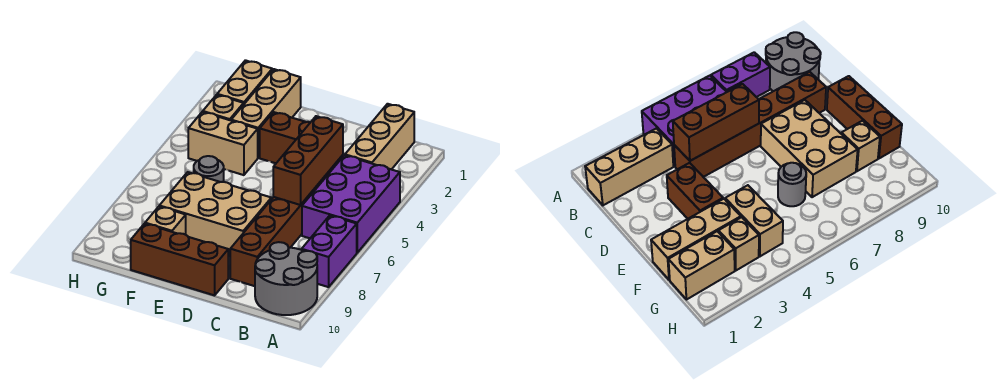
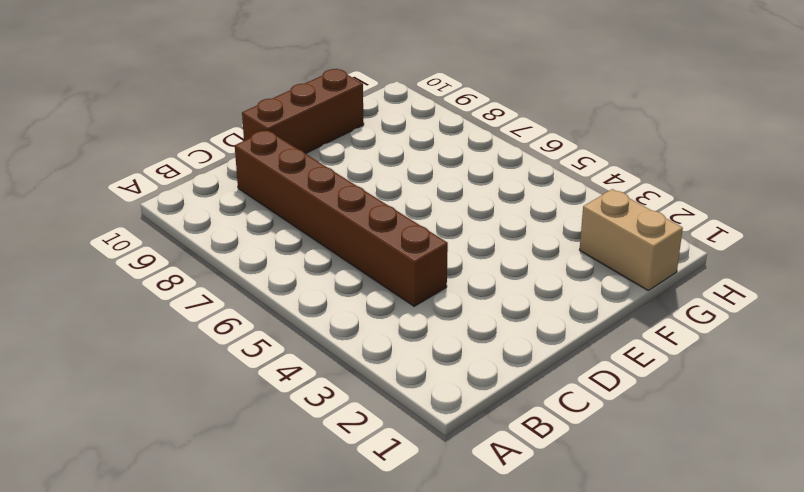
none -> purple 2x3 brick [302,155,400,253]
none -> purple 1x2 brick [302,216,357,287]
none -> grey 2x2 round brick [255,242,317,315]

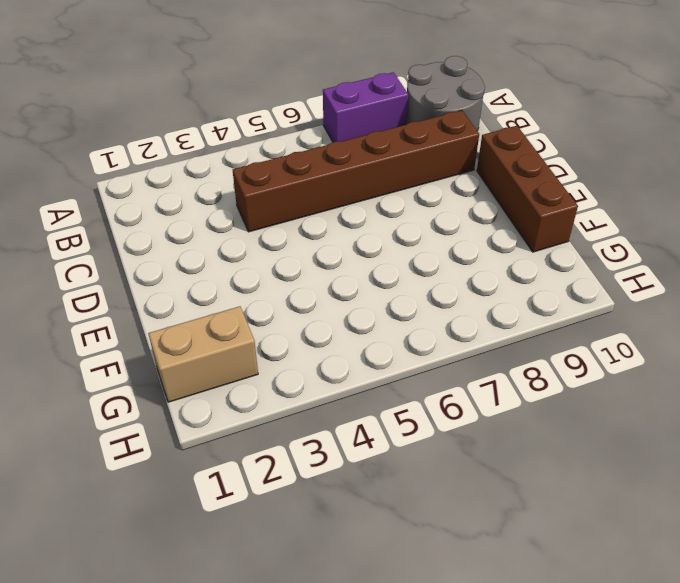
none -> purple 2x3 brick [302,155,400,253]
none -> tan 1x3 brick [345,104,414,170]
none -> brown 1x2 brick [260,112,310,163]

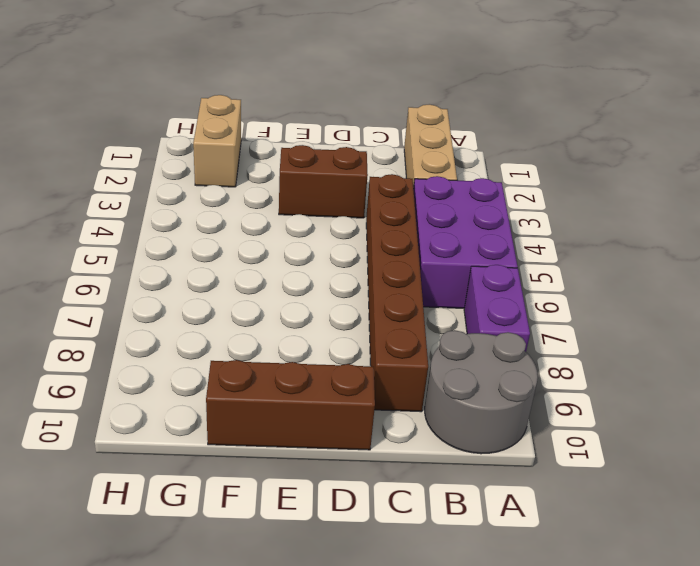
none -> tan 2x3 brick [159,172,271,257]
none -> tan 1x3 brick [231,69,301,158]
none -> tan 1x2 brick [188,112,258,175]

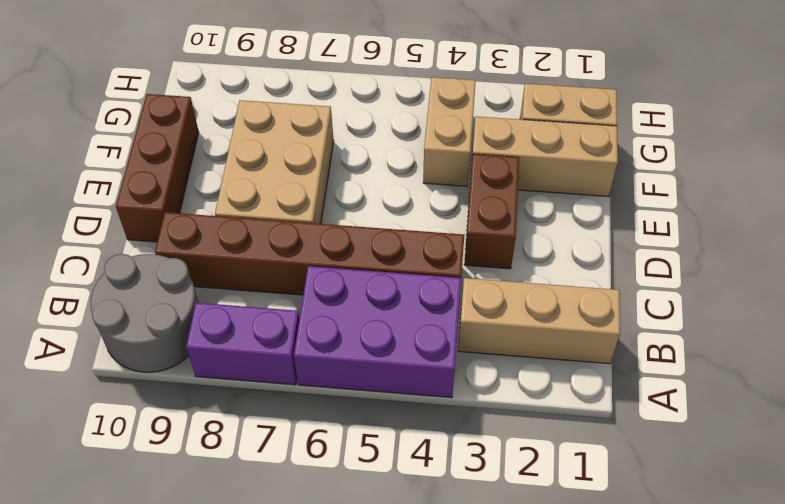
none -> grey 1x1 round brick [194,156,224,182]
none -> tan 1x1 brick [145,207,186,235]
none -> tan 1x1 brick [203,95,244,120]

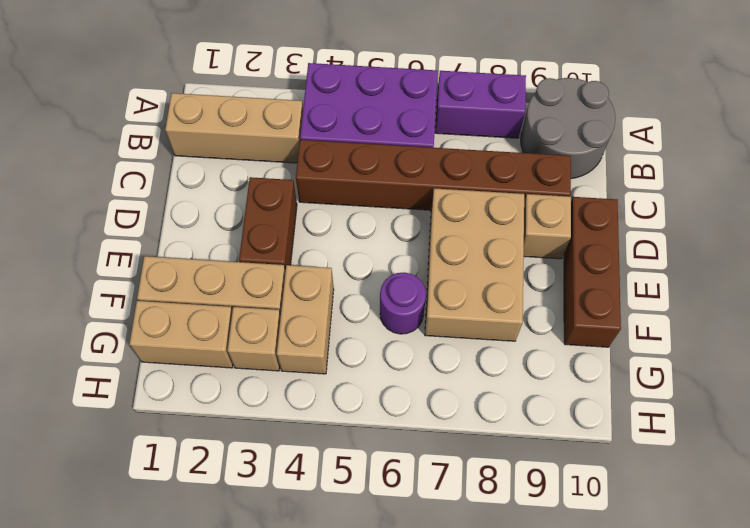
tan 1x1 brick [524,194,571,259] -> tan 1x1 brick moved to [145,207,186,235]
purple 1x1 round brick [380,272,426,334] -> grey 1x1 round brick [194,156,224,182]
none -> brown 1x3 brick [273,116,343,205]

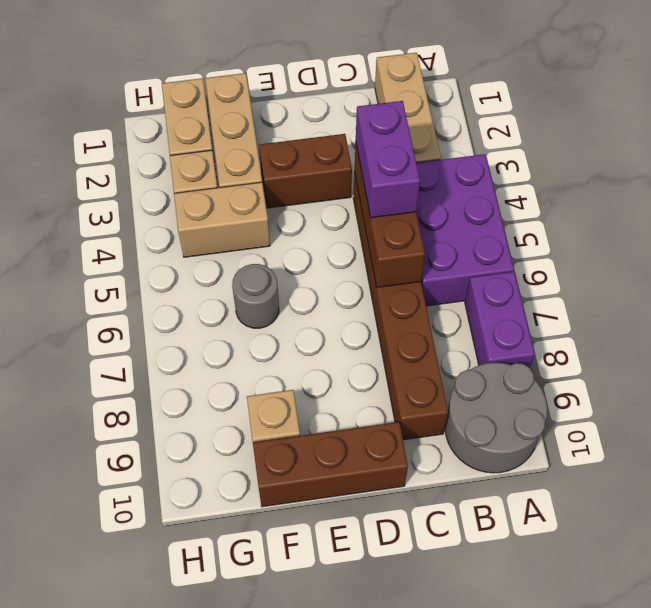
purple 1x2 brick [356,101,420,218] -> none
none -> tan 2x3 brick [159,172,271,257]

